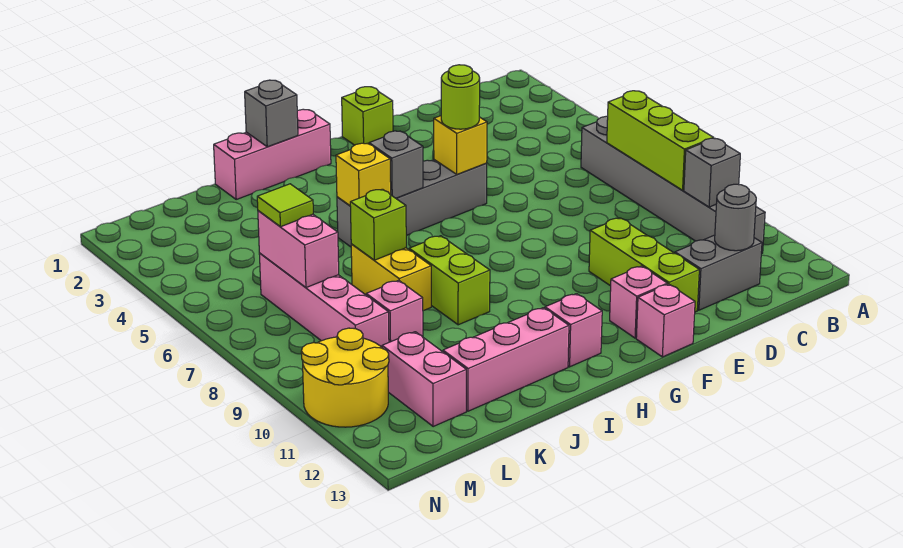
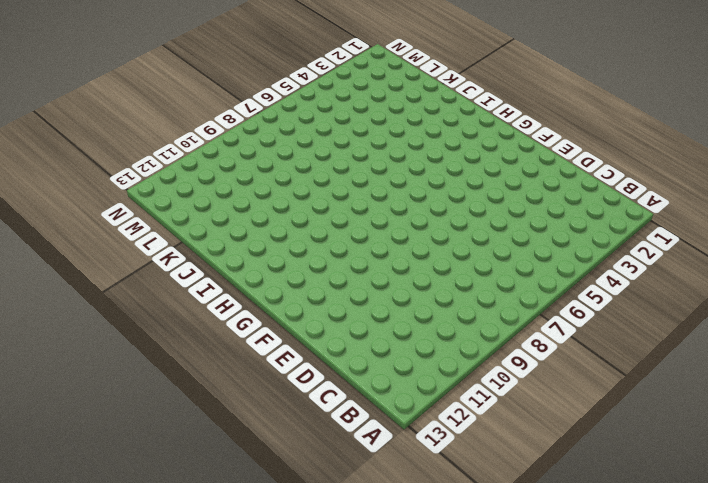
none -> grey 1x6 brick [581,116,765,254]
none -> grey 1x2 brick [675,235,762,310]
none -> lime 1x3 brick [589,218,699,312]

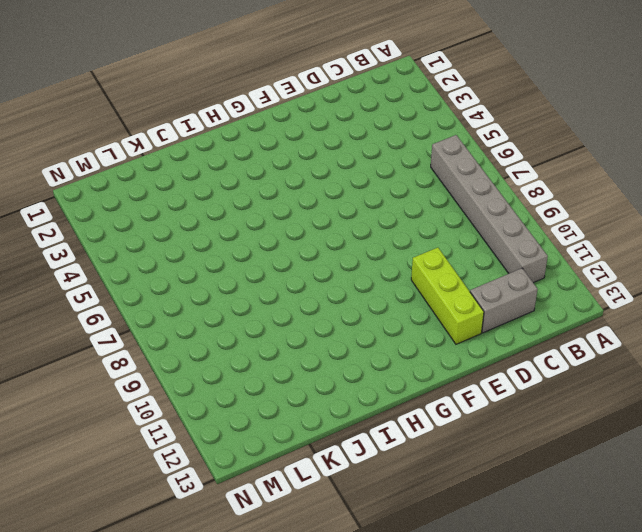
none -> lime 1x1 brick [342,87,393,145]
none -> grey 1x4 brick [337,160,487,247]
none -> pink 1x1 brick [610,266,667,338]

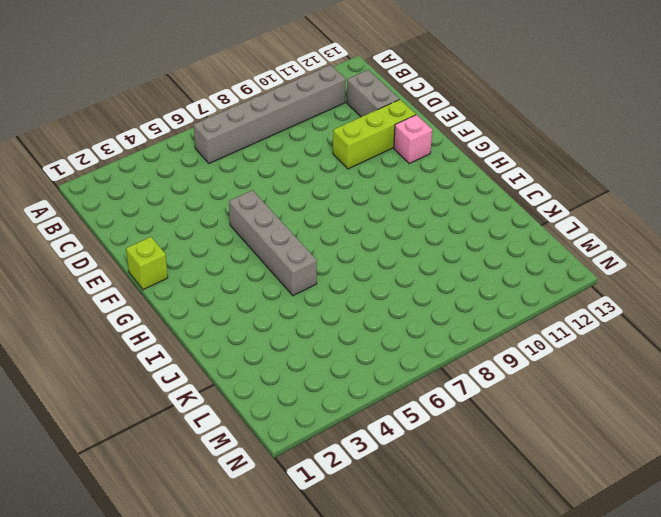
none -> pink 1x1 brick [636,284,695,357]
none -> pink 1x3 brick [214,109,331,199]
none -> pink 1x1 brick [545,294,602,367]

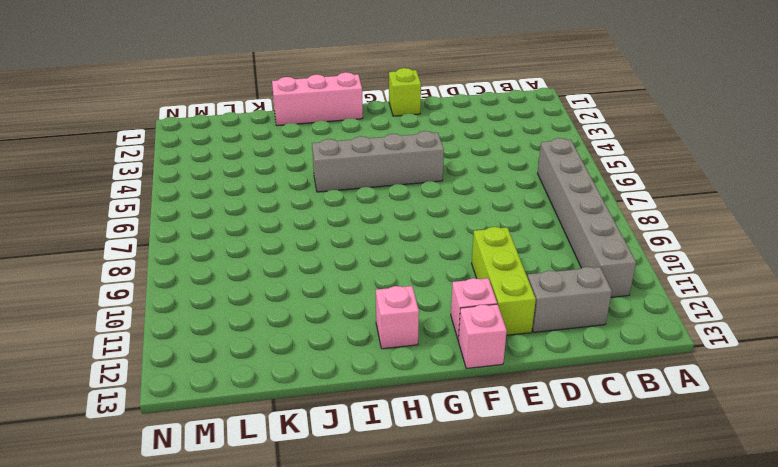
none -> lime 1x2 brick [409,236,490,325]
none -> pink 1x3 brick [443,308,569,411]
none -> yellow 1x2 brick [351,244,431,310]

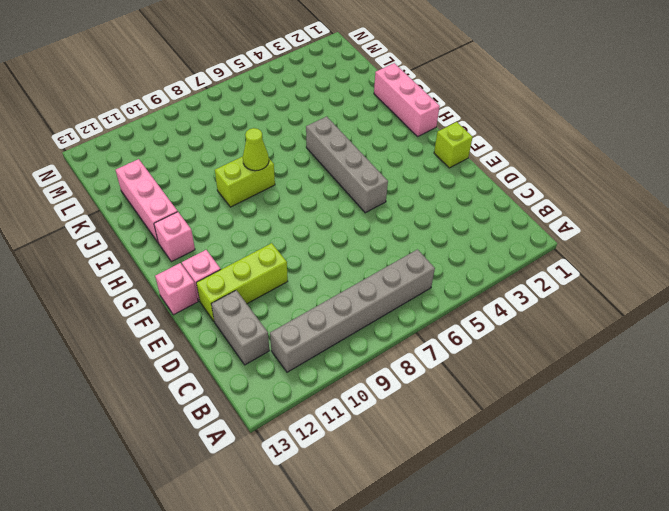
lime 1x1 cone [243,128,269,171] -> none
none -> yellow 1x2 brick [351,244,431,310]
none -> pink 1x1 brick [366,280,423,342]
none -> pink 1x4 brick [259,253,389,347]

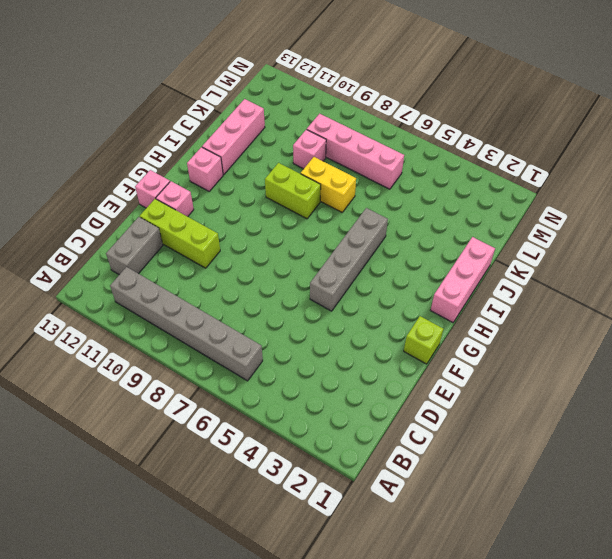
none -> pink 1x2 brick [382,332,466,427]
none -> yellow 2x2 round brick [301,328,389,427]
none -> lime 1x3 brick [607,91,713,190]

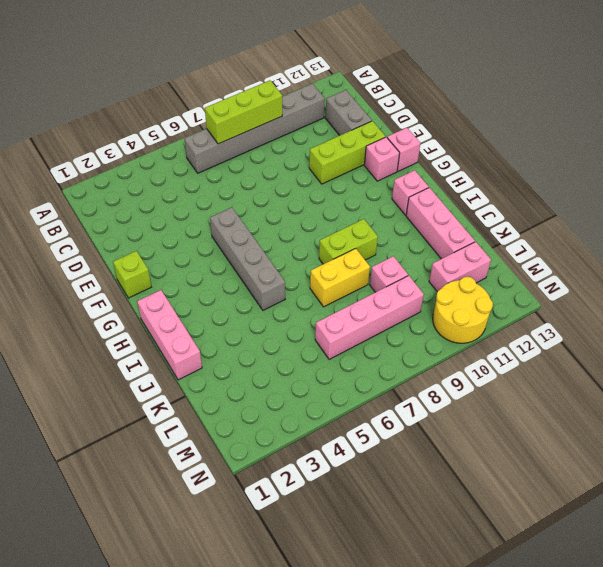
none -> grey 1x1 brick [684,138,740,207]
none -> grey 1x1 round brick [715,184,756,251]
none -> yellow 1x1 brick [434,116,487,174]

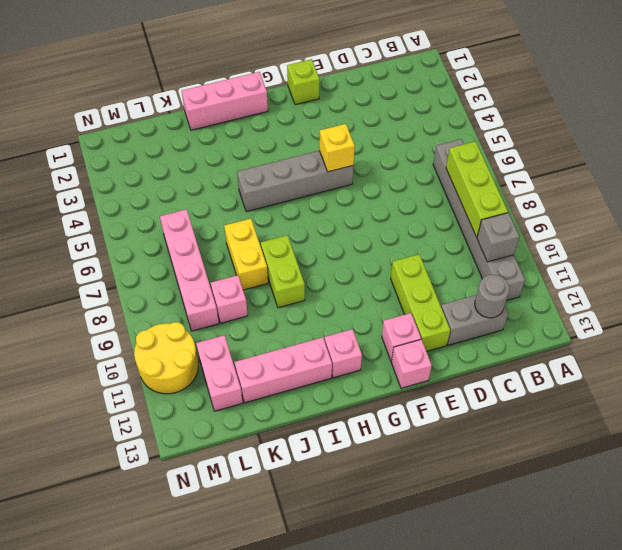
none -> grey 1x1 brick [369,131,423,198]
none -> grey 1x1 brick [245,80,298,147]
none -> yellow 1x1 brick [336,143,391,205]

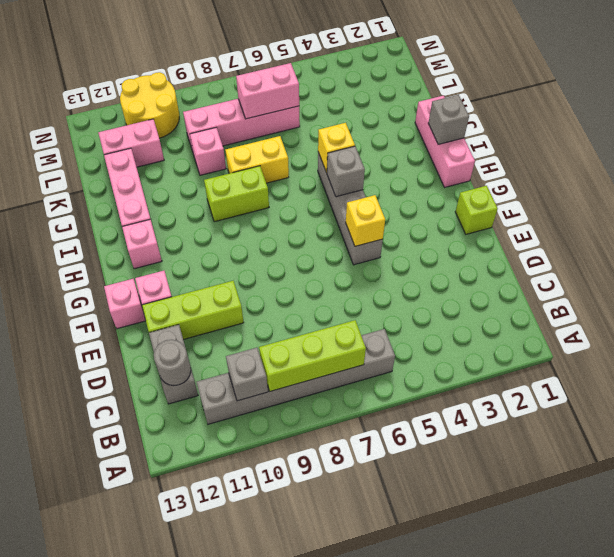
none -> lime 1x1 brick [350,189,406,260]
none -> lime 1x1 round brick [441,65,480,129]
none -> lime 1x1 tile [257,184,313,227]

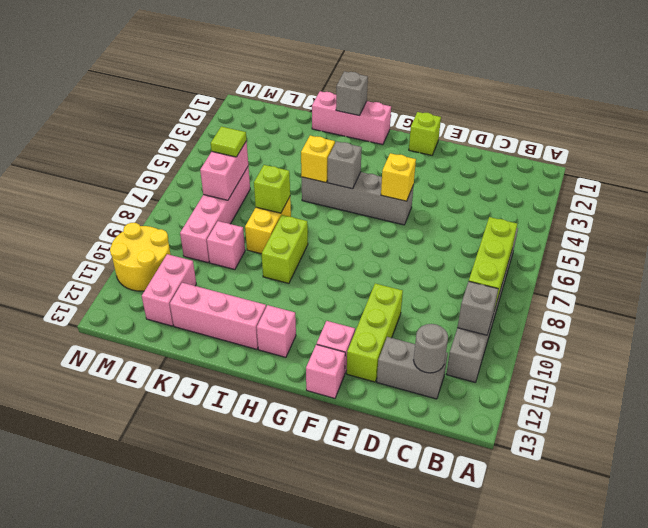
none -> lime 1x1 round brick [441,65,480,129]

